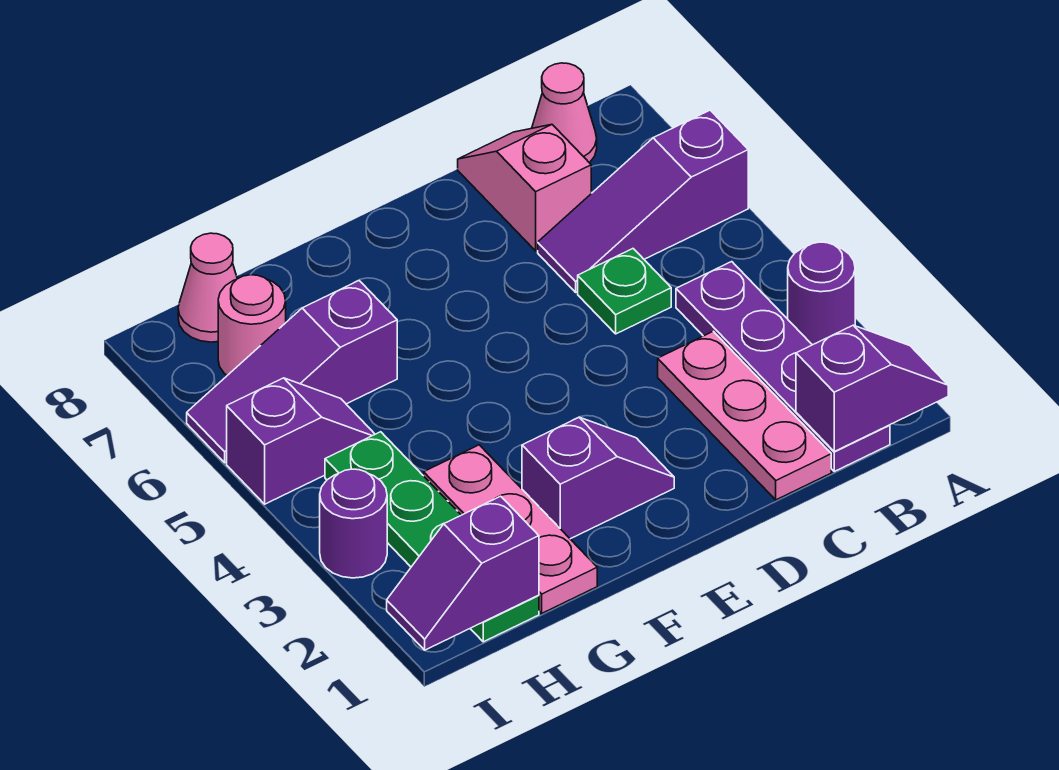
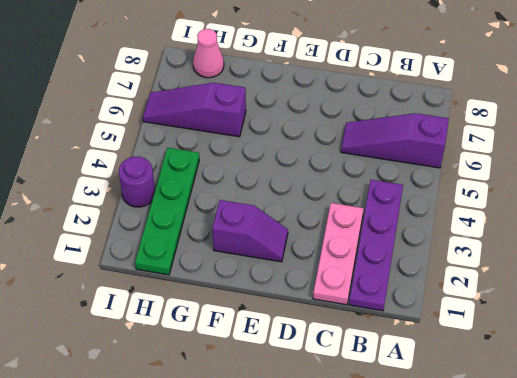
none -> purple 1x1 round brick [788,242,855,345]
none -> pink 1x1 cone [532,63,597,163]
none -> green 1x1 plate [578,249,671,334]

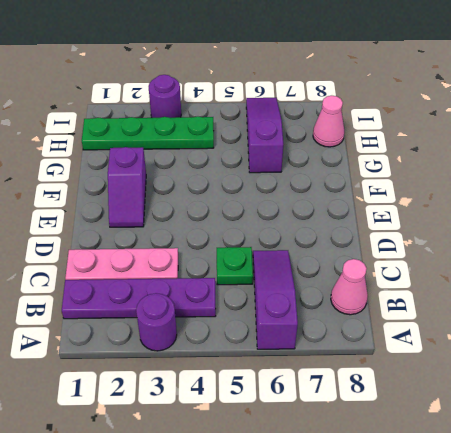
none -> pink 1x2 slope [458,125,591,251]
none -> pink 1x3 plate [424,445,597,613]
none -> purple 1x2 slope [227,378,375,504]

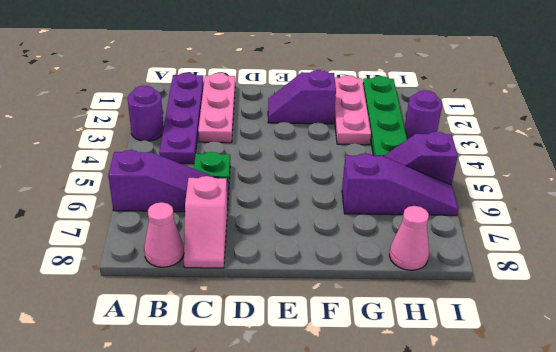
none -> pink 1x1 round brick [218,275,286,375]
none -> purple 1x2 slope [796,325,948,451]
none -> purple 1x2 slope [387,496,539,650]

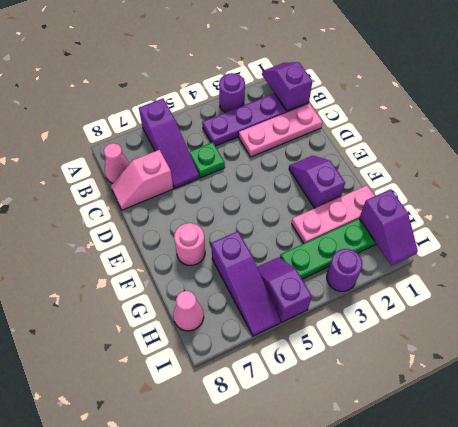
pink 1x1 round brick [174,223,205,265] -> pink 1x1 round brick moved to [218,275,286,375]

